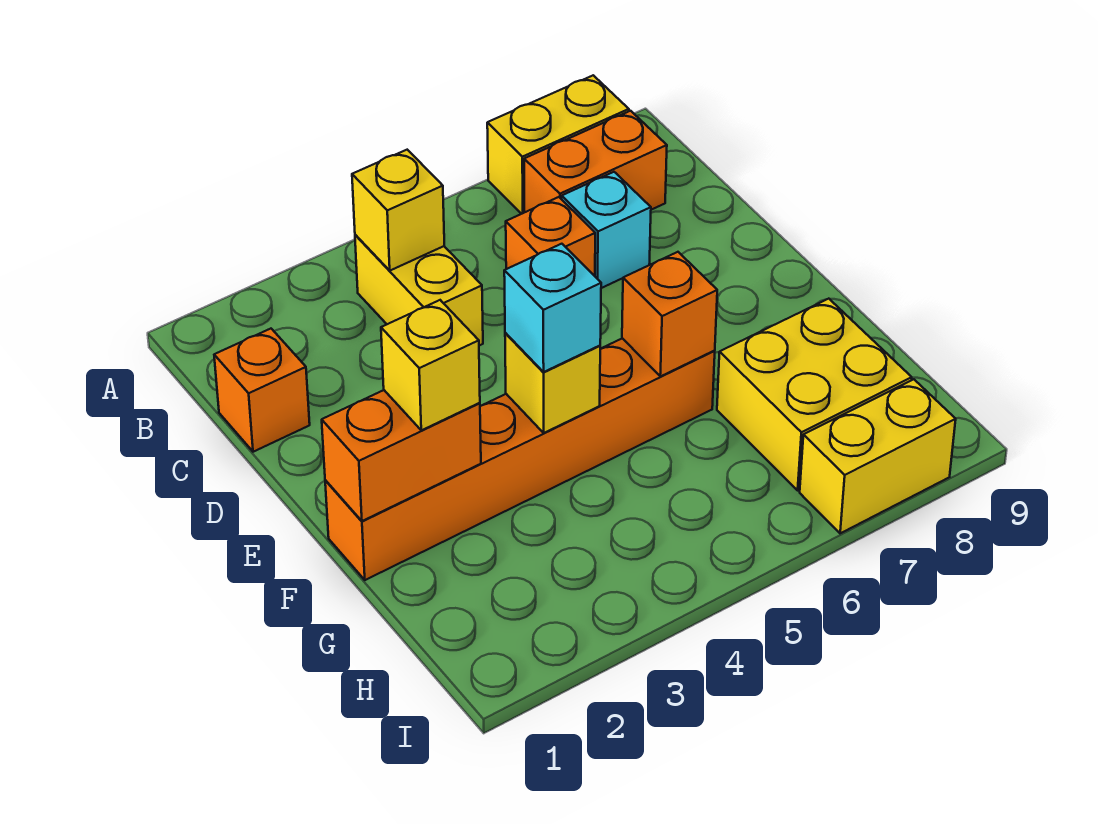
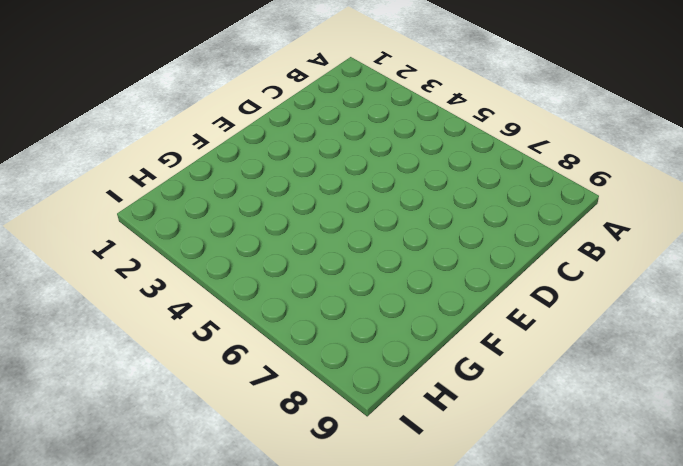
none -> yellow 1x2 brick [487,75,629,214]
none -> yellow 1x2 brick [355,235,483,346]
none -> orange 1x2 brick [524,111,667,212]

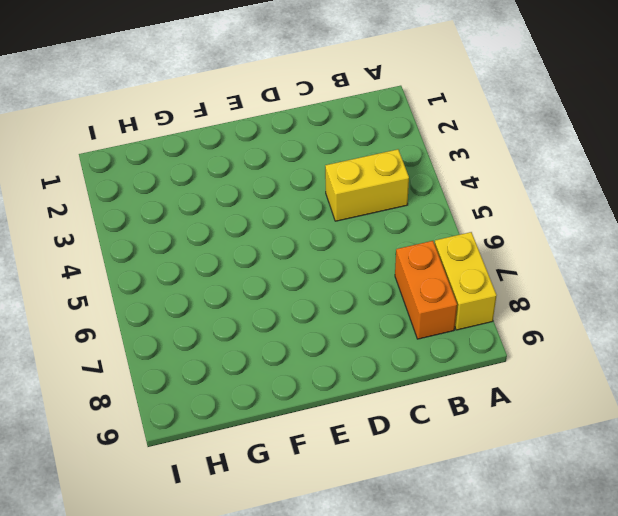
none -> orange 1x1 brick [214,329,310,452]
none -> orange 1x1 brick [506,197,595,276]
none -> cyan 1x1 brick [562,172,651,288]

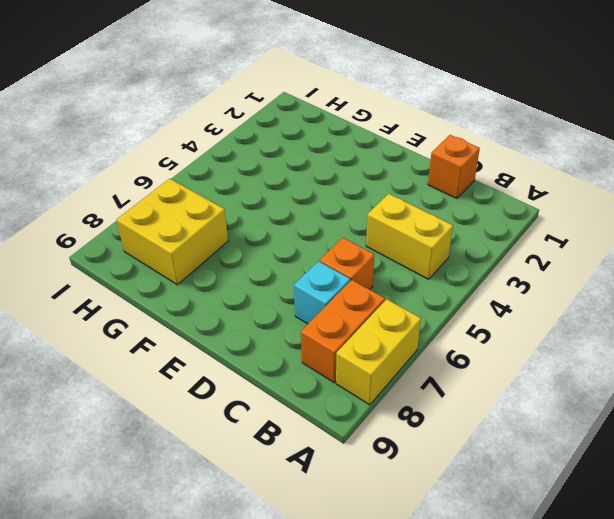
none -> orange 1x6 brick [325,338,715,580]
none -> yellow 1x2 brick [800,379,956,533]
none -> yellow 1x1 brick [352,150,444,271]

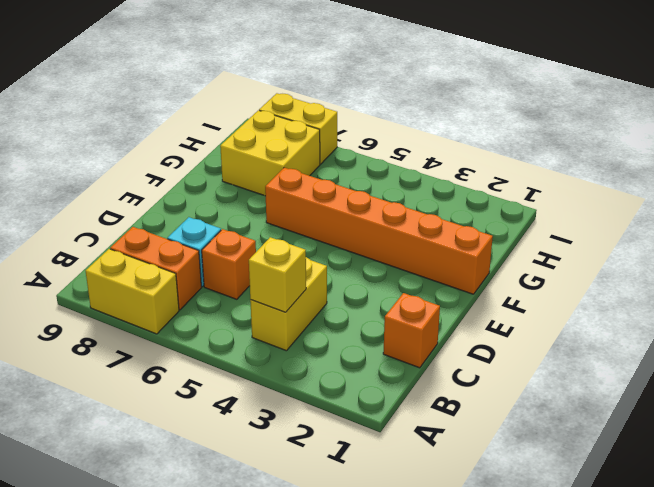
none -> orange 1x2 brick [322,390,481,521]
none -> yellow 1x1 brick [505,333,600,433]
none -> orange 1x1 brick [622,252,717,376]

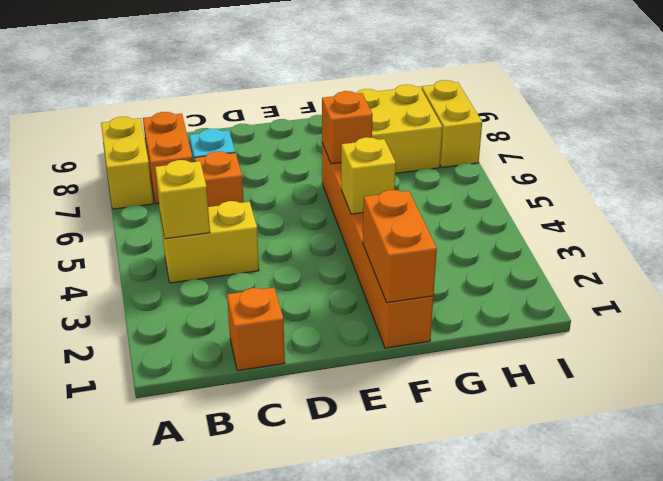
none -> yellow 1x1 brick [381,300,480,430]
none -> cyan 1x1 brick [504,244,601,372]

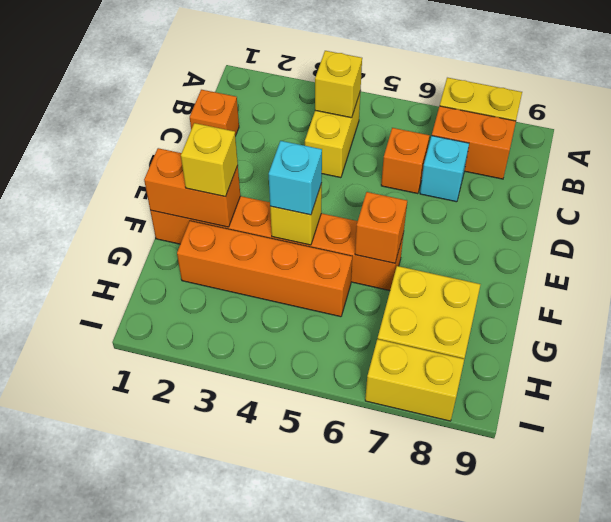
orange 1x4 brick [177,221,352,317] -> none

